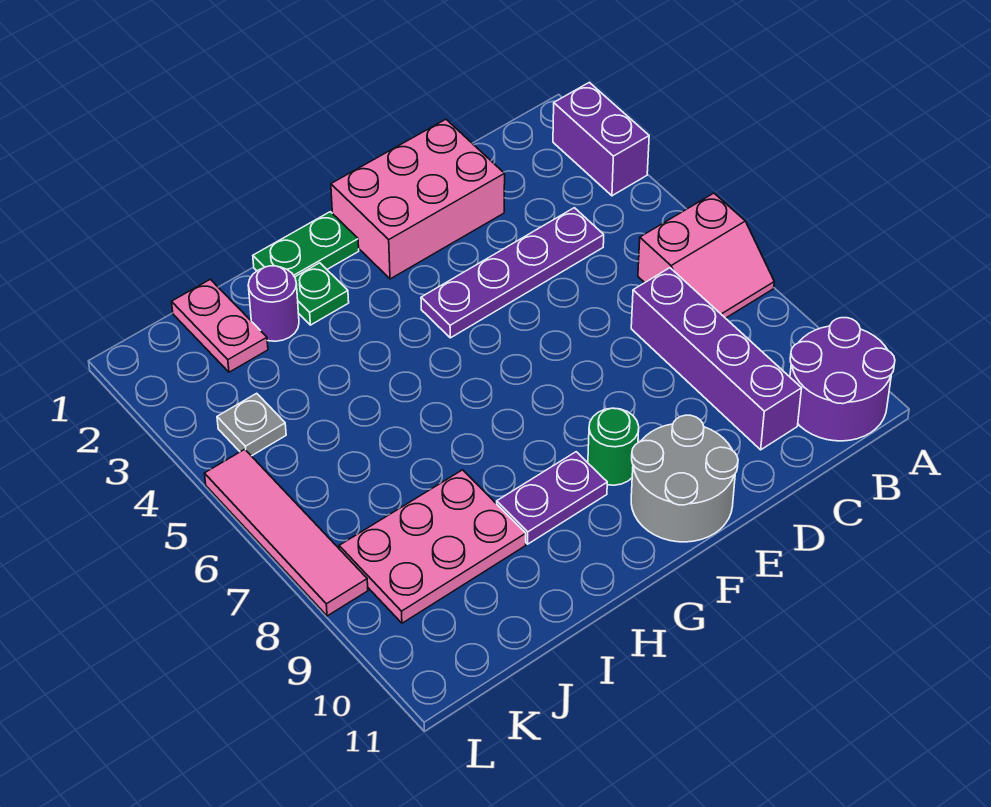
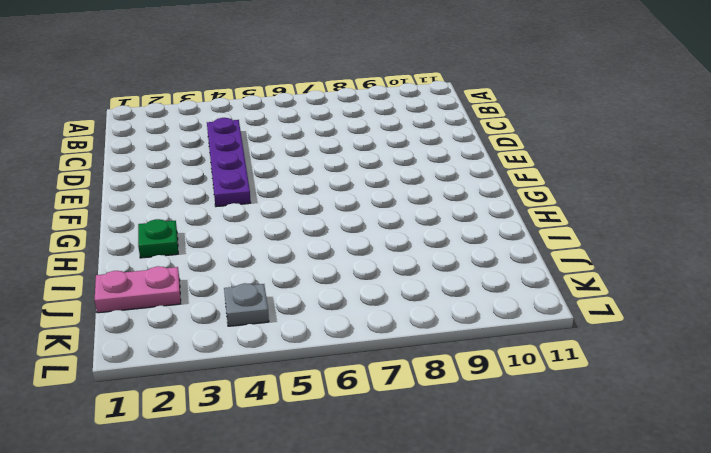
none -> purple 1x2 brick [553,82,649,196]
none -> pink 2x2 slope [638,193,774,318]
none -> purple 2x2 round brick [790,318,895,441]

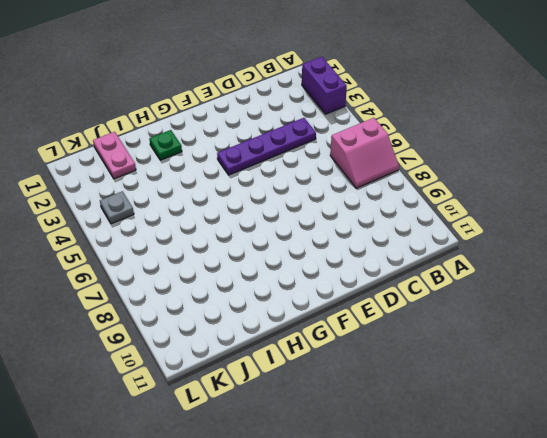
none -> purple 2x2 round brick [790,318,895,441]
none -> purple 1x4 brick [631,268,802,450]
none -> pink 2x3 brick [331,119,505,279]

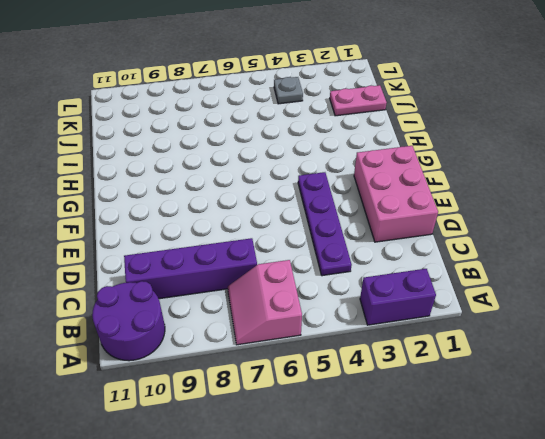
none -> grey 2x2 round brick [631,415,738,542]
none -> green 1x1 round brick [588,408,639,485]
none -> green 1x2 plate [253,212,359,277]

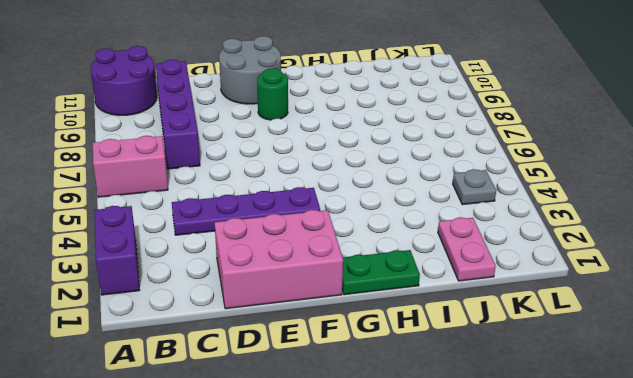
none -> purple 1x2 plate [497,452,607,544]
none -> green 1x1 plate [295,263,349,325]
none -> purple 1x1 round brick [248,266,299,341]

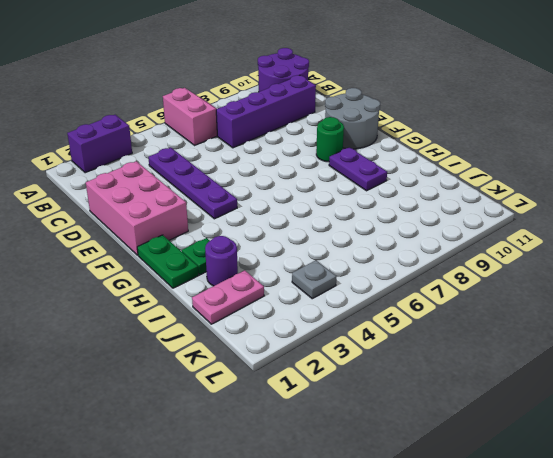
none -> pink 2x3 plate [339,470,526,623]
none -> pink 1x4 tile [204,449,368,616]

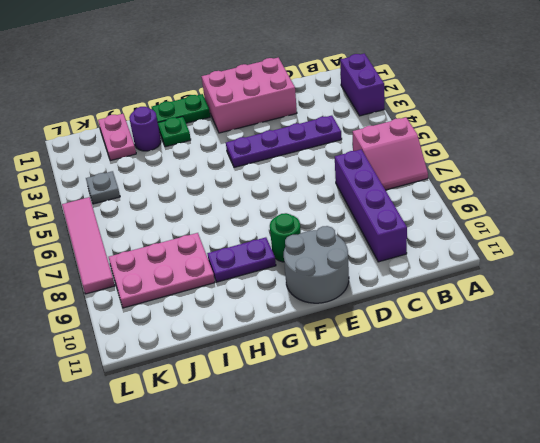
none -> purple 2x2 round brick [790,318,895,441]

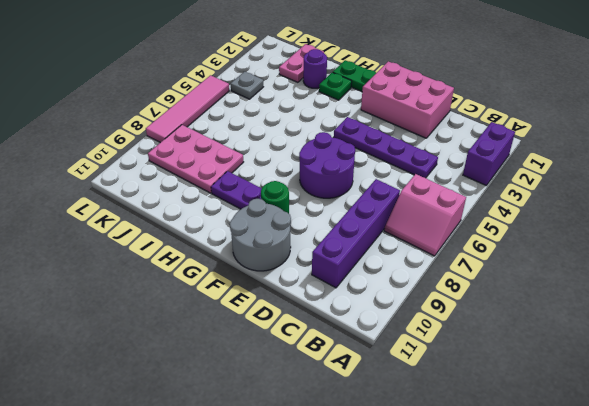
purple 2x2 round brick [299,132,355,198] -> purple 2x2 round brick moved to [790,318,895,441]

